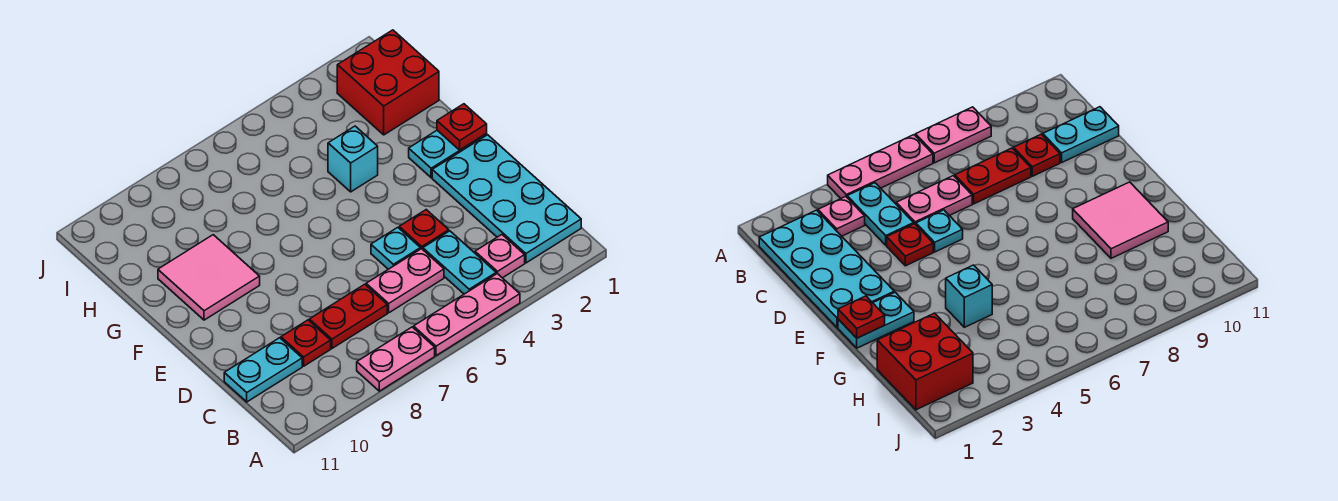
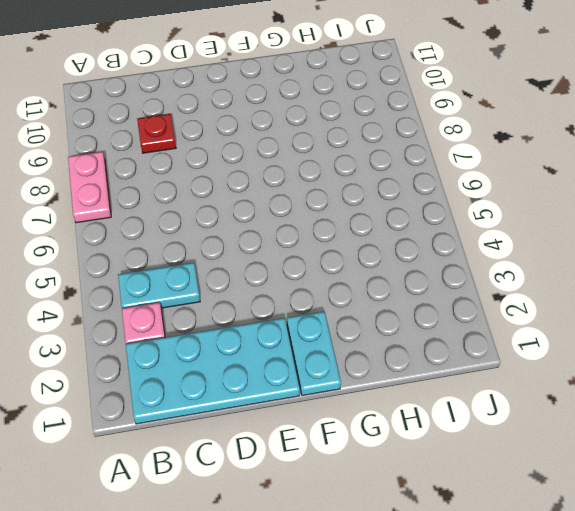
none -> pink 1x3 plate [414,274,520,356]
none -> pink 1x2 plate [366,249,444,313]
none -> red 1x2 plate [309,284,387,348]

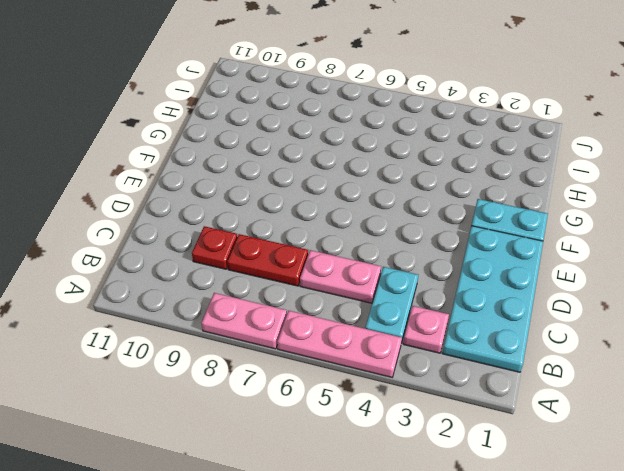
none -> cyan 1x2 plate [224,338,302,402]
none -> red 1x1 plate [399,210,449,249]
none -> cyan 1x1 plate [371,227,420,269]

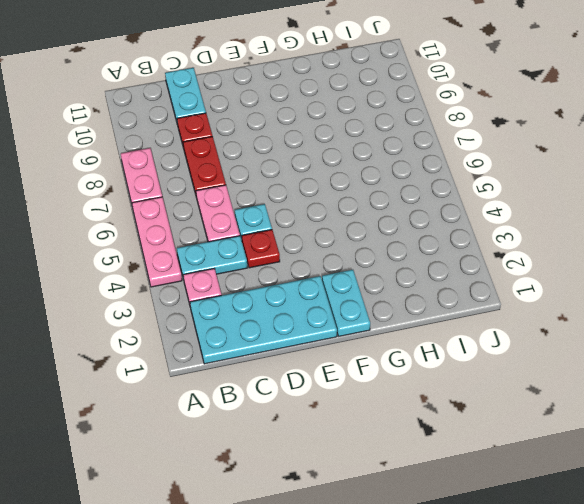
none -> pink 2x2 tile [158,235,260,320]
none -> cyan 1x1 brick [328,126,378,192]
none -> red 2x2 brick [337,30,439,135]

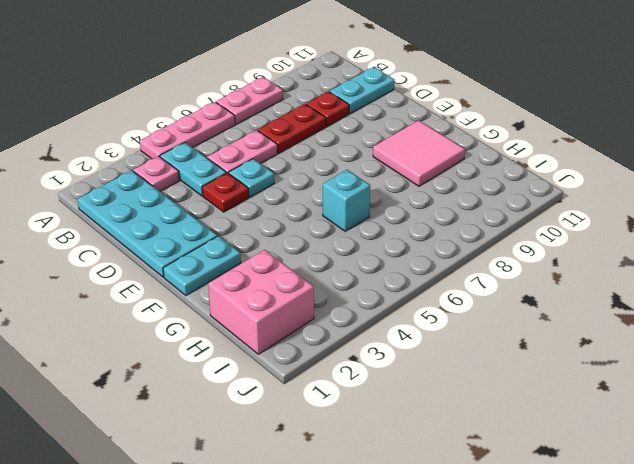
cyan 1x1 brick [323,170,370,231] -> cyan 1x1 brick moved to [328,126,378,192]
pink 2x2 brick [208,250,314,354] -> red 2x2 brick [337,30,439,135]
none -> red 1x1 plate [437,104,487,150]

